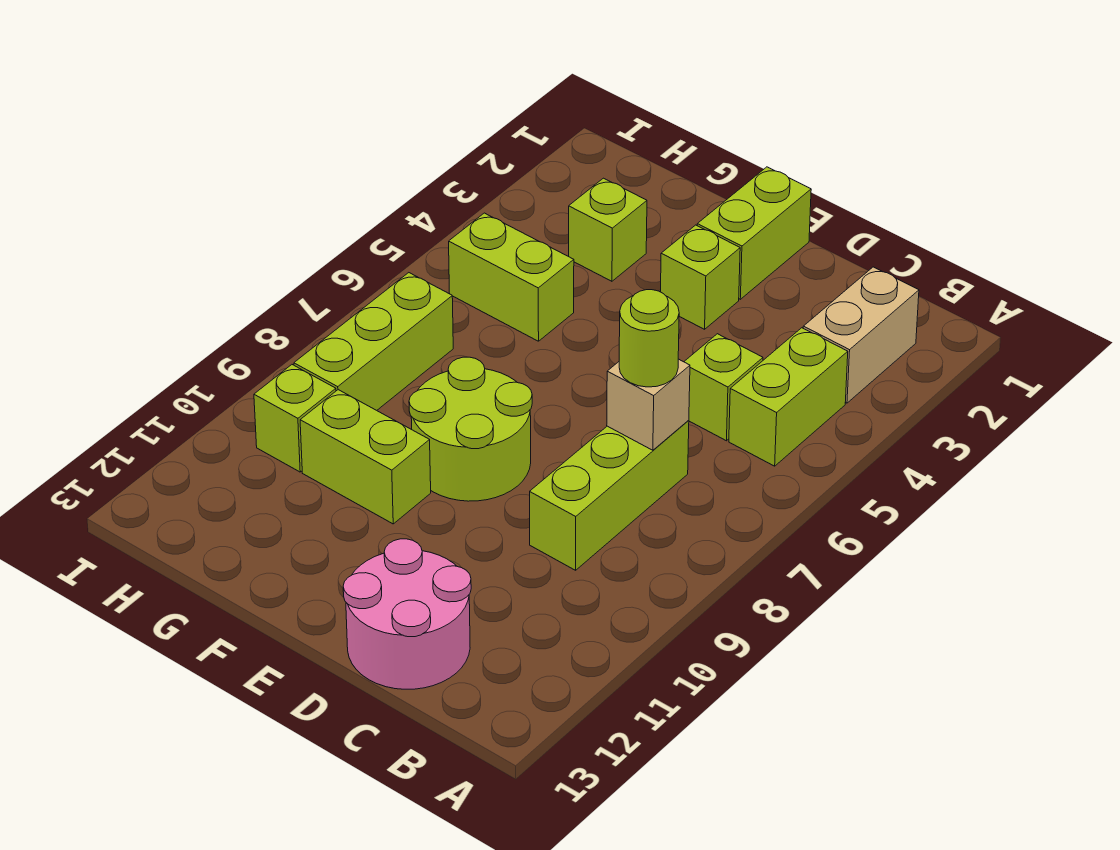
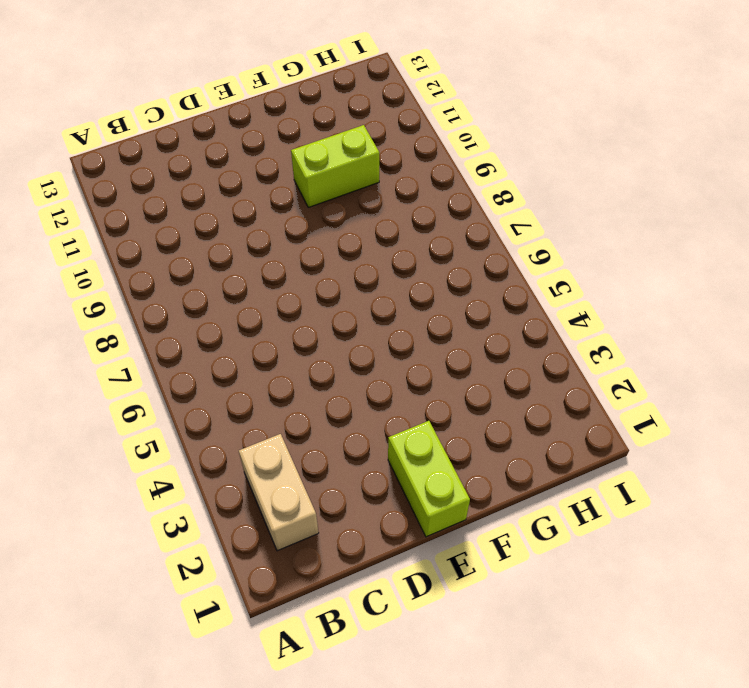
none -> lime 1x2 brick [729,328,848,466]
none -> lime 1x1 brick [684,334,763,441]
none -> lime 1x3 brick [530,420,689,570]

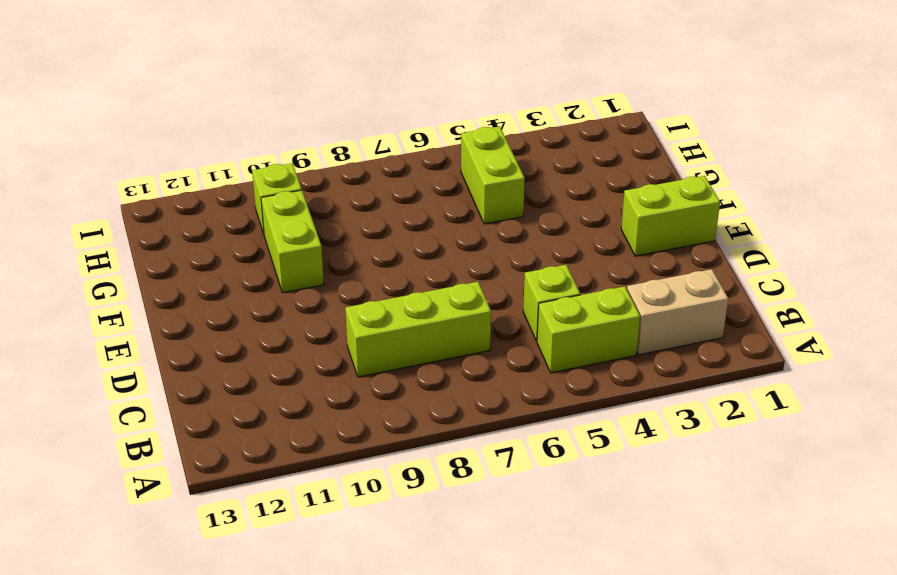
none -> pink 2x2 round brick [343,539,471,689]
none -> lime 1x1 brick [661,225,740,329]
none -> lime 2x2 round brick [409,357,532,501]

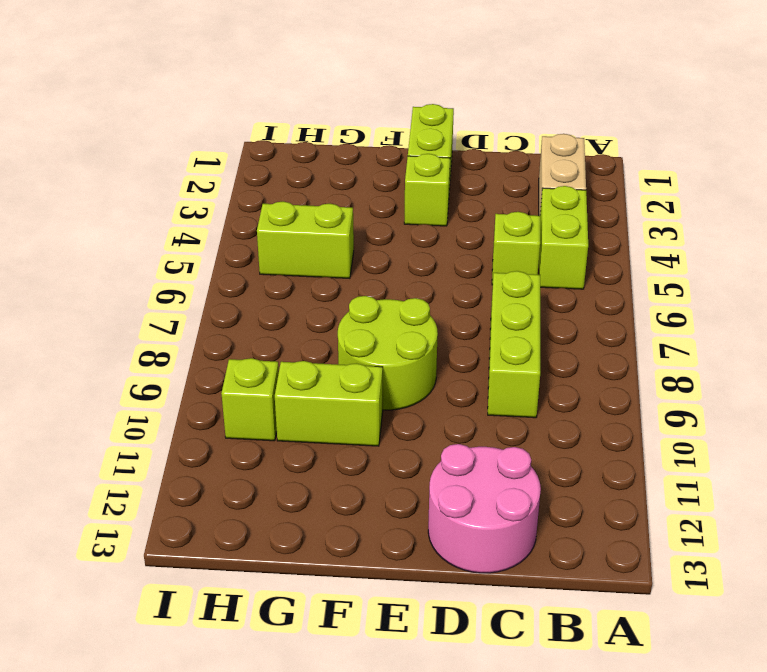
none -> lime 1x1 brick [569,178,647,281]
none -> lime 1x3 brick [294,273,453,410]
none -> tan 1x1 brick [607,359,690,450]

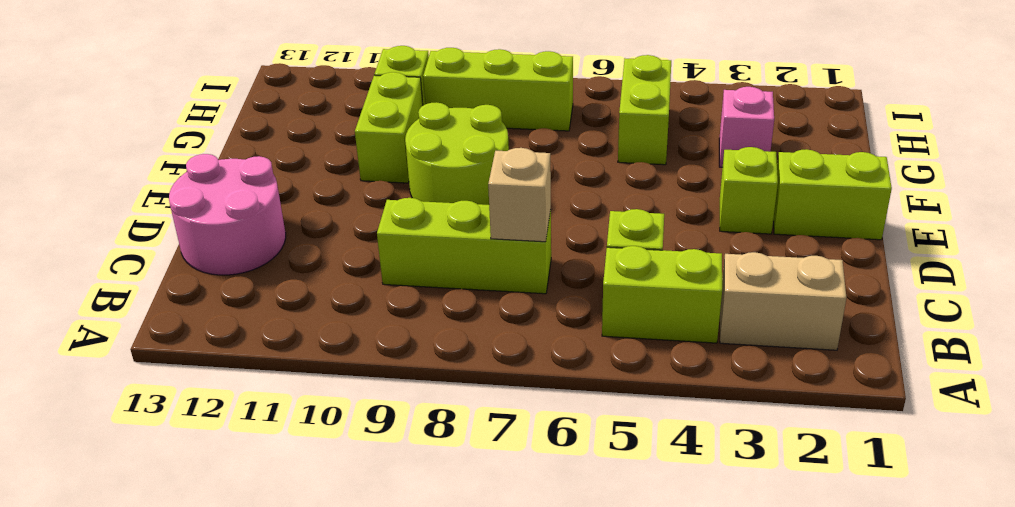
pink 1x1 brick [719,87,774,167] -> lime 1x1 brick [569,178,647,281]
none -> lime 1x1 round brick [619,290,679,387]

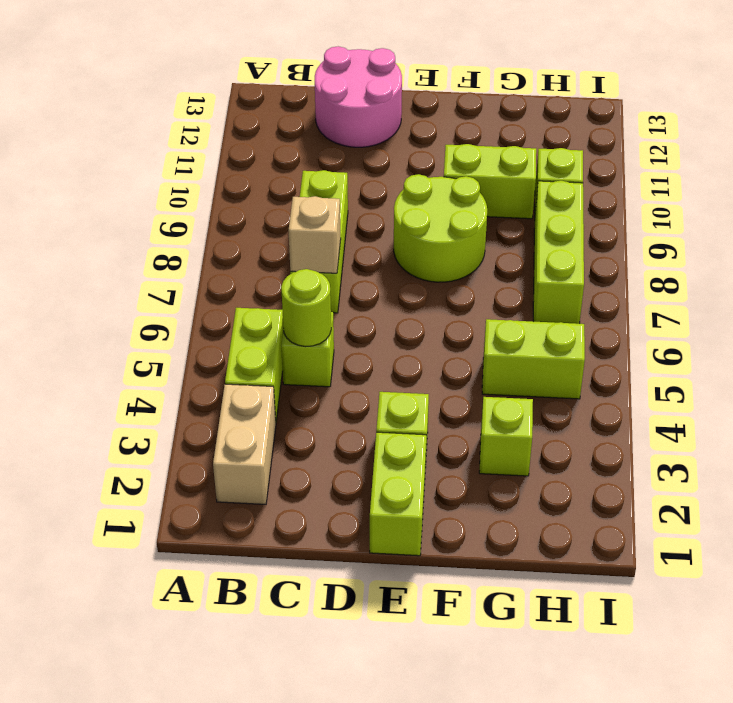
lime 1x1 round brick [281,269,331,347] -> lime 1x1 round brick moved to [619,290,679,387]

